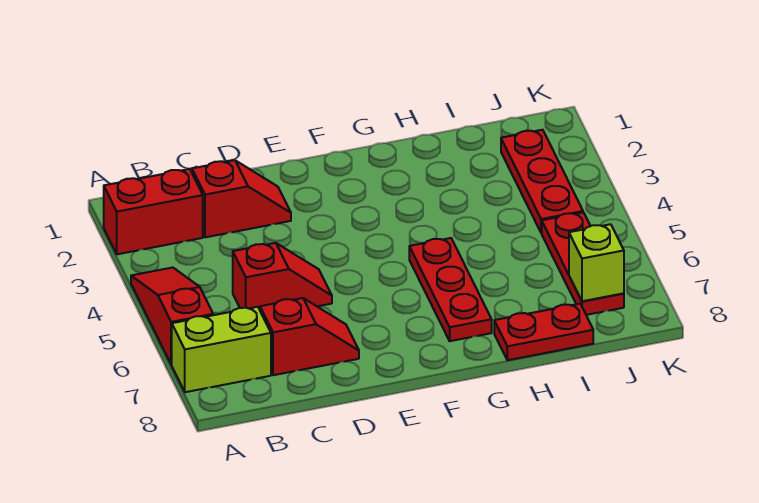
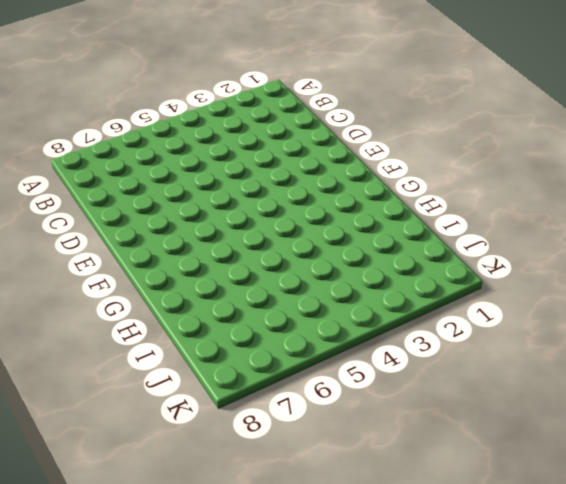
none -> red 1x2 brick [104,169,203,254]
none -> red 1x3 slope [131,267,213,365]

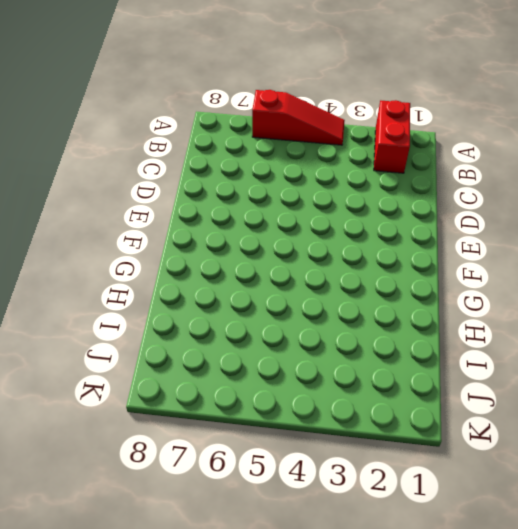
none -> lime 1x2 brick [172,307,271,392]
none -> red 1x2 slope [192,160,291,237]

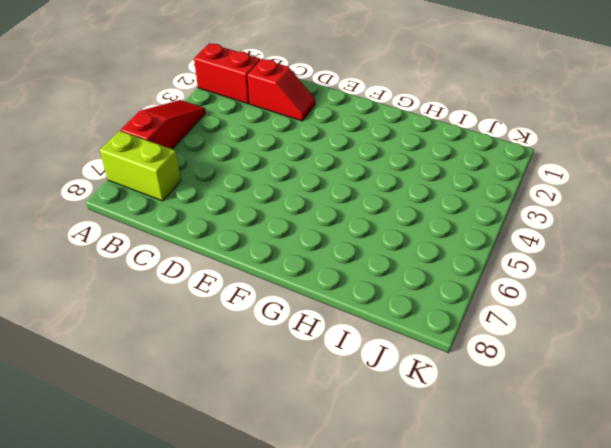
none -> red 1x2 slope [233,243,332,310]
none -> red 1x2 slope [260,298,359,375]

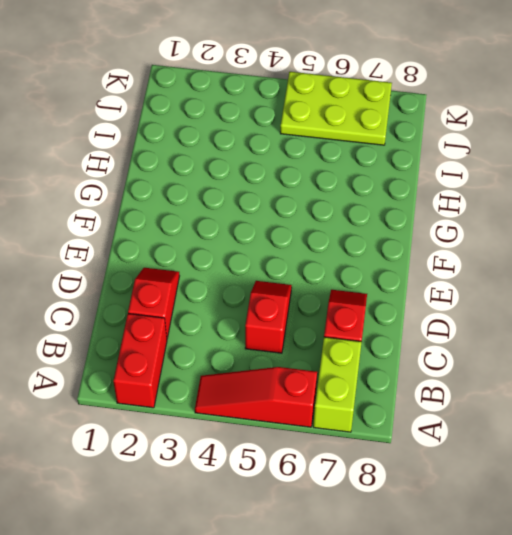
lime 2x3 plate [280,72,392,145] -> red 1x3 plate [542,212,624,315]
none -> red 1x3 plate [409,238,492,341]
none -> red 1x2 plate [494,304,593,360]

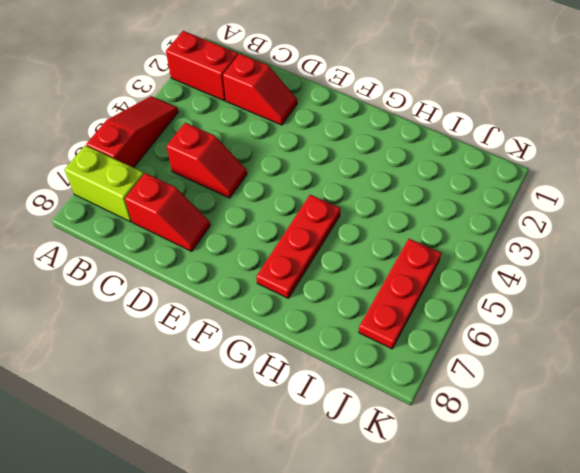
none -> red 1x2 plate [494,304,593,360]
none -> red 1x3 plate [501,130,583,233]

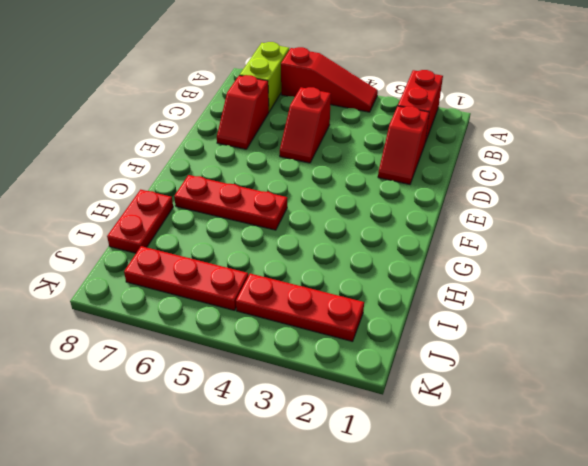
none -> lime 1x1 brick [569,224,624,301]

